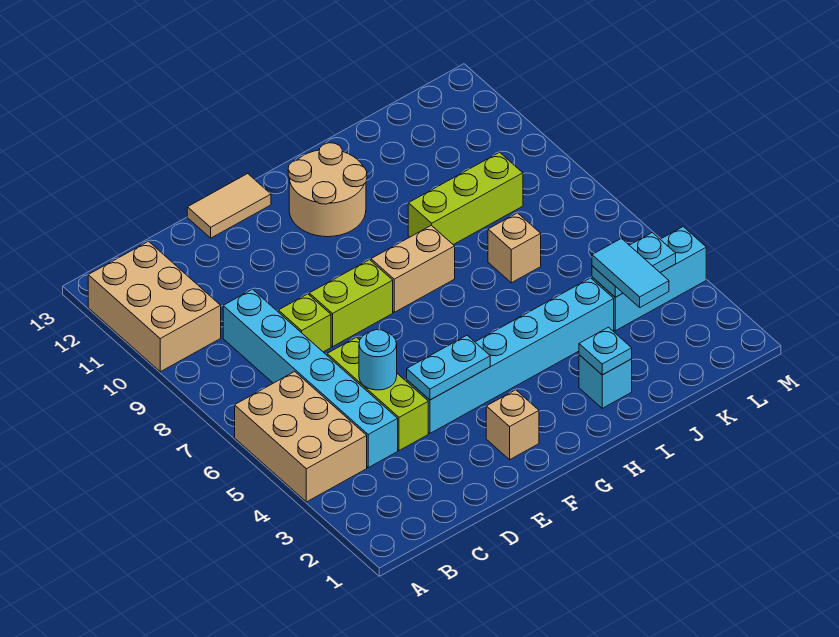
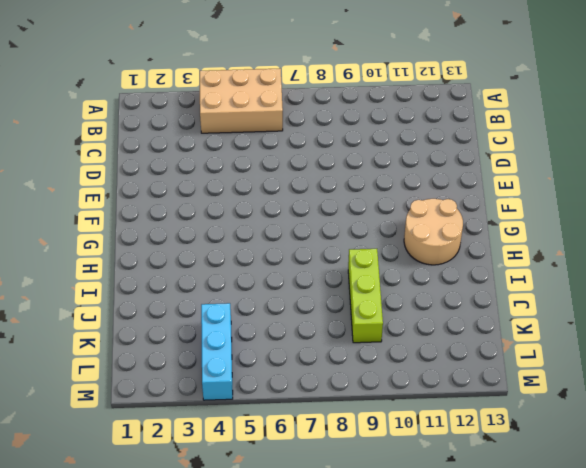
none -> tan 2x3 brick [88,241,221,372]
none -> cyan 1x6 brick [223,289,398,468]
none -> lime 1x3 brick [327,337,428,451]

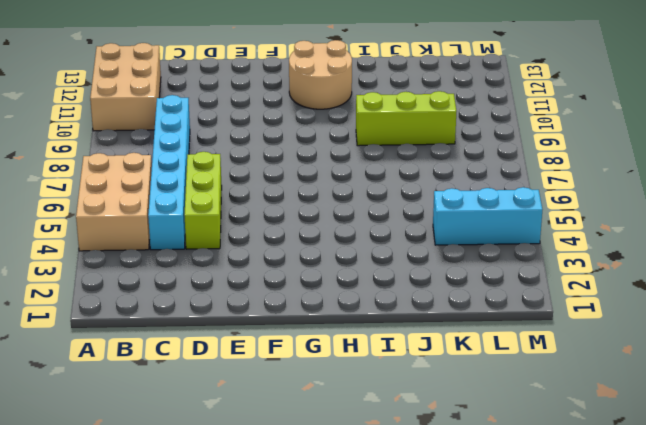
none -> lime 1x1 brick [278,294,331,352]
none -> cyan 1x6 brick [407,278,614,433]
none -> lime 1x2 brick [309,260,393,347]

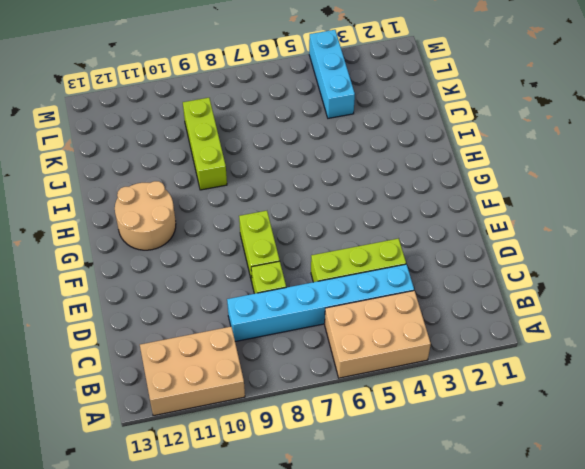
none -> cyan 1x6 brick [407,278,614,433]
none -> tan 1x2 tile [187,174,271,238]
none -> tan 1x1 brick [486,390,539,460]

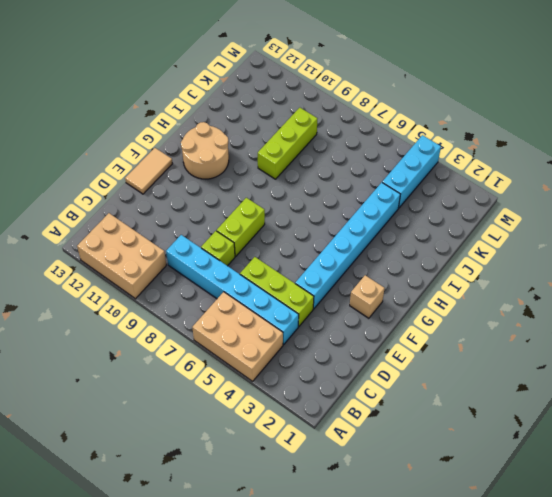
none -> tan 1x2 brick [371,225,455,312]
none -> cyan 1x1 brick [579,355,632,408]
none -> tan 1x1 brick [488,213,541,283]

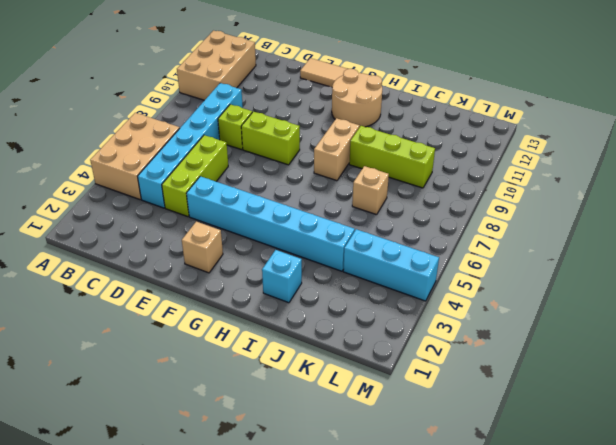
tan 1x2 brick [314,118,360,181] -> tan 1x2 brick turned to [371,225,455,312]
none -> cyan 1x1 round brick [359,330,397,390]
none -> cyan 1x2 plate [407,335,490,400]
none -> cyan 1x1 plate [579,327,632,375]

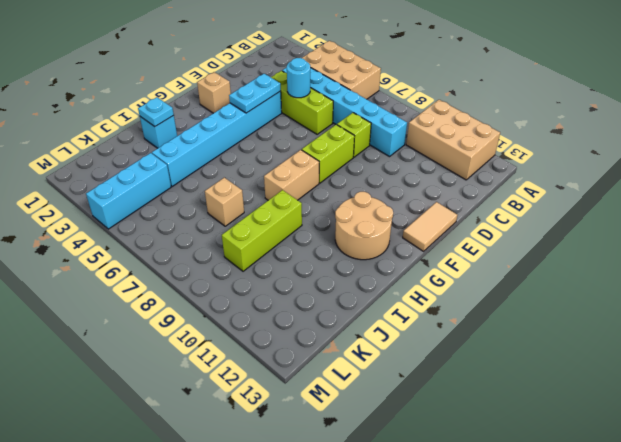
none -> cyan 1x2 plate [592,233,676,297]
none -> cyan 1x2 tile [592,238,669,307]

